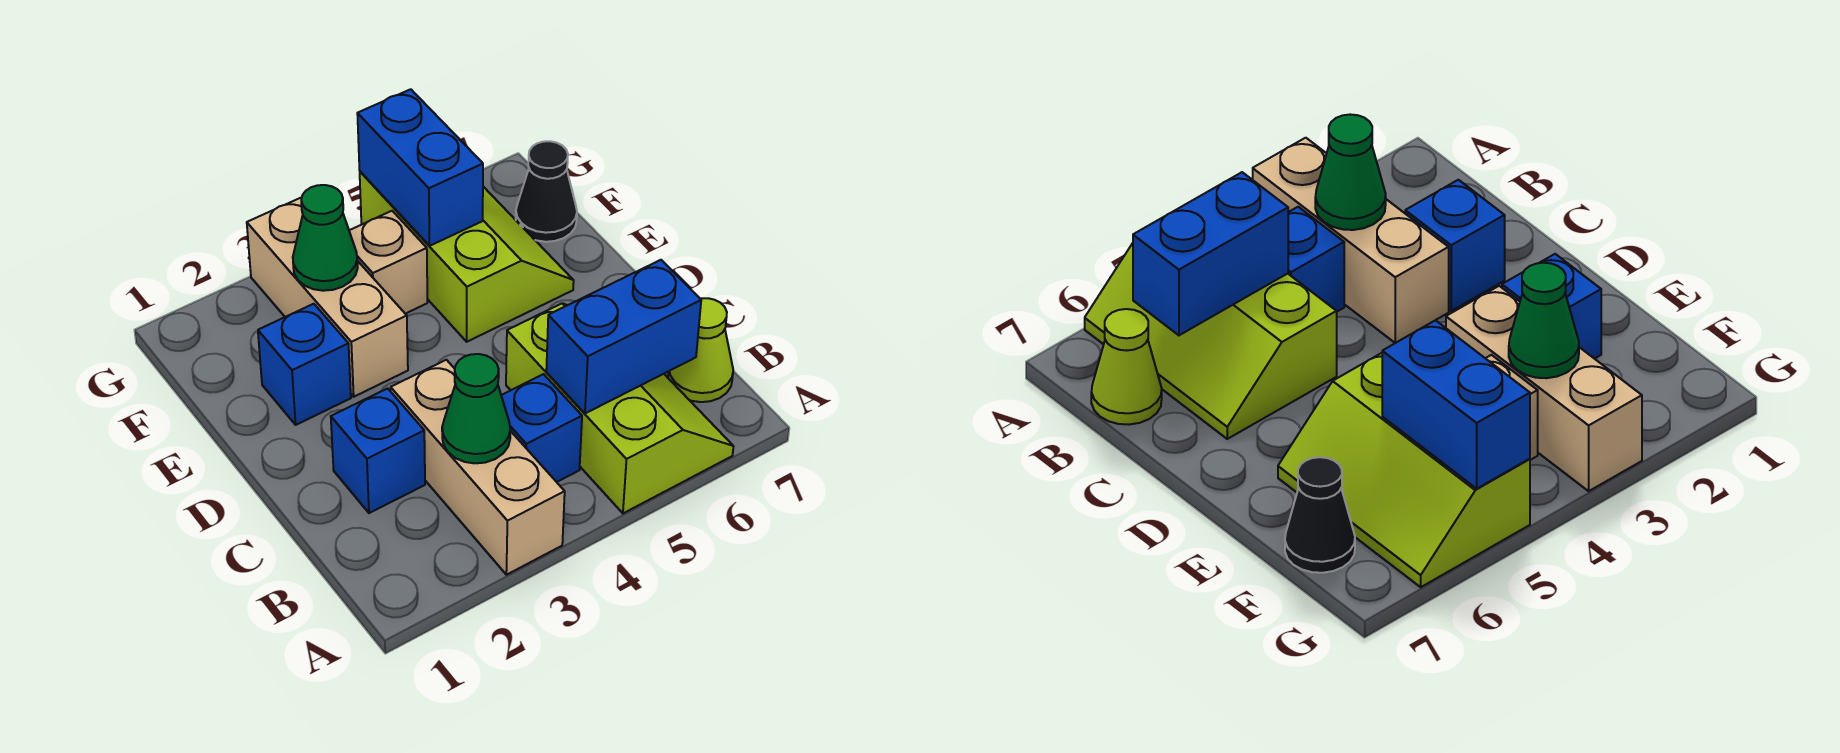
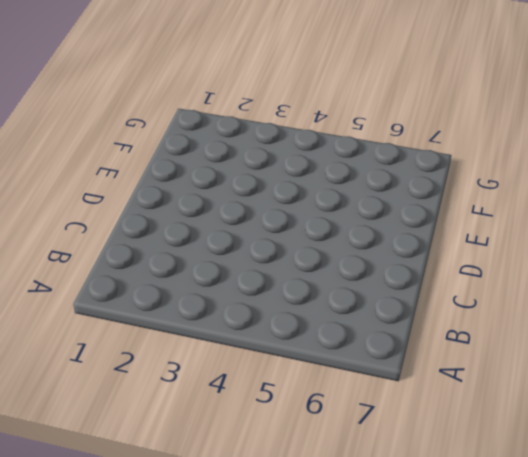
none -> tan 1x3 brick [391,360,565,575]
none -> lime 2x3 slope [506,303,734,513]
none -> blue 1x1 brick [501,374,582,482]

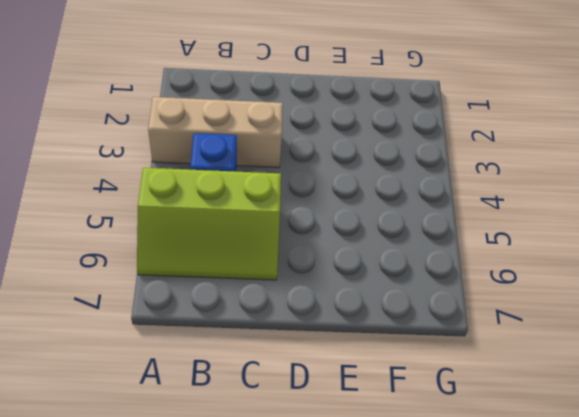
none -> lime 1x1 cone [668,298,733,402]
none -> blue 1x1 brick [331,388,425,513]
none -> blue 1x1 brick [258,304,351,425]

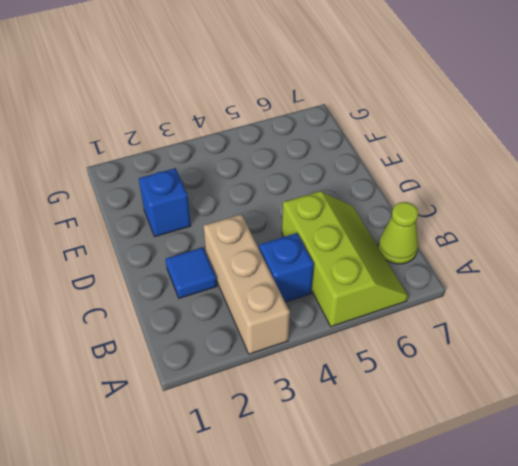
blue 1x1 tile [166,247,217,298] -> blue 1x1 brick [331,388,425,513]
none -> tan 1x3 brick [247,198,408,397]
none -> lime 2x3 slope [360,172,574,342]
none -> tan 1x1 brick [349,211,427,314]

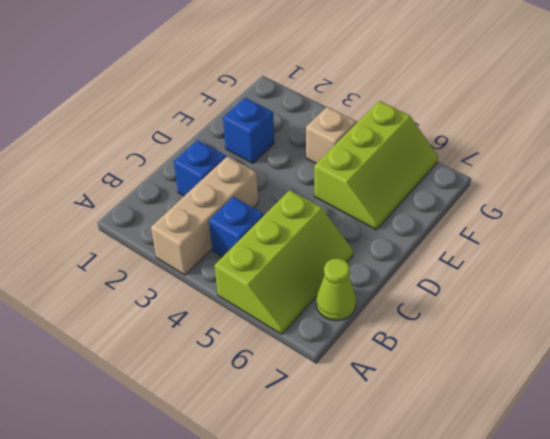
none -> tan 1x3 brick [247,198,408,397]
none -> black 1x1 cone [516,141,577,242]
none -> green 1x1 cone [442,354,510,463]

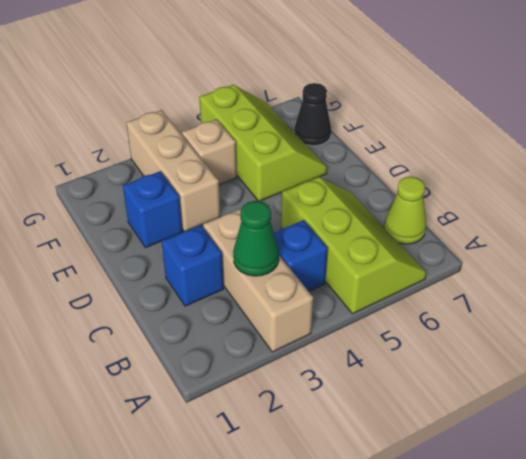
none -> blue 1x2 brick [546,260,701,413]
none -> green 1x1 cone [293,185,358,291]
none -> blue 1x2 brick [357,89,483,246]

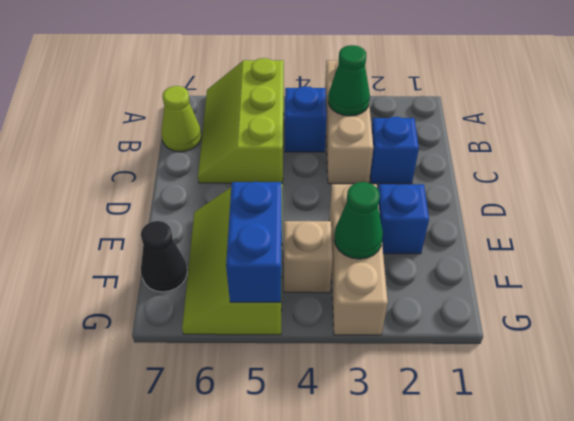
none -> blue 1x2 brick [546,260,701,413]

